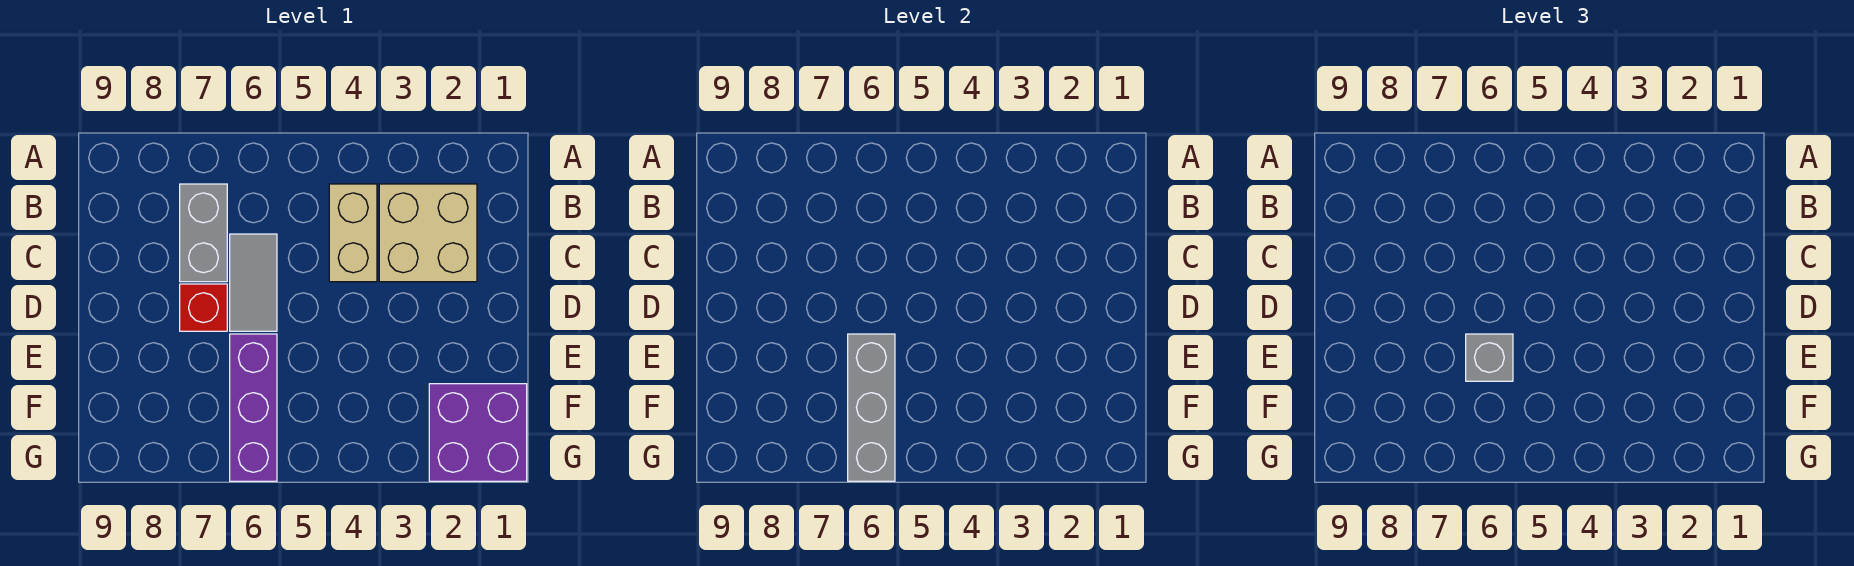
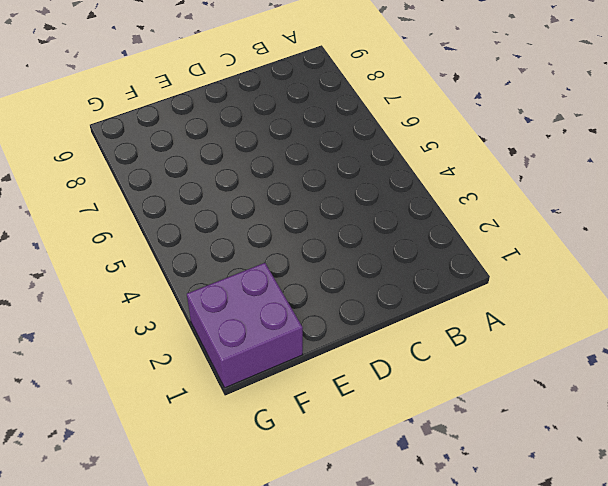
none -> tan 2x2 brick [379,184,477,282]
none -> tan 1x2 brick [329,184,377,282]

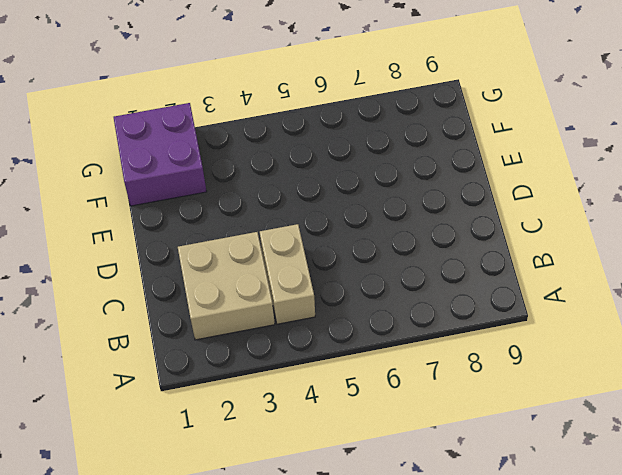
none -> grey 1x2 brick [180,184,227,282]
none -> grey 1x2 tile [230,234,277,331]

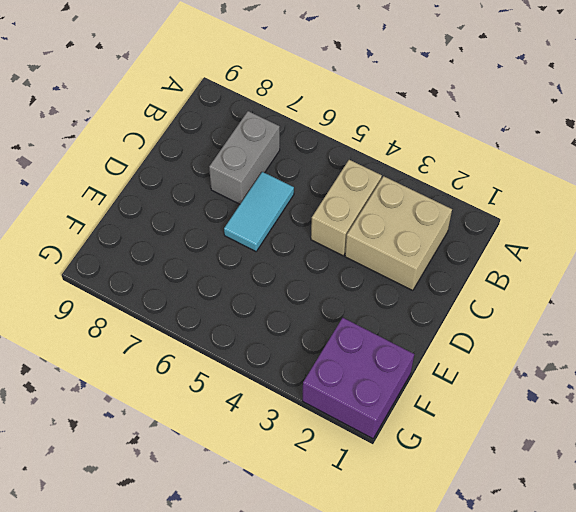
cyan 1x2 tile [224,172,294,251] -> grey 1x2 tile [230,234,277,331]
none -> red 1x1 brick [180,284,227,331]
none -> purple 1x3 brick [230,334,277,481]

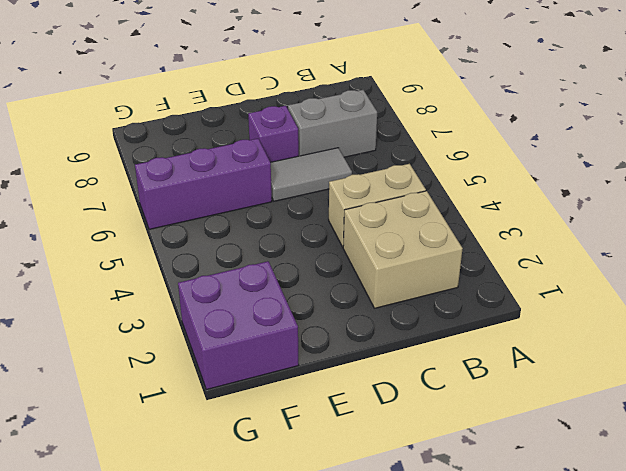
purple 1x1 brick [248,106,299,162] -> red 1x1 brick [180,284,227,331]
none -> grey 1x3 brick [848,334,895,481]
none -> grey 1x1 brick [1466,334,1513,381]

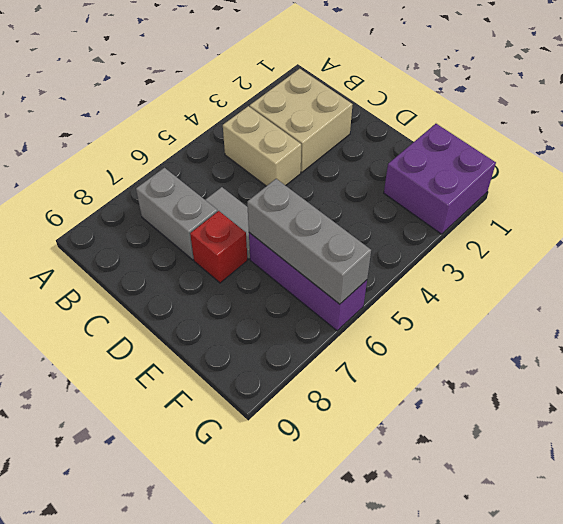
none -> grey 1x1 brick [1466,334,1513,381]

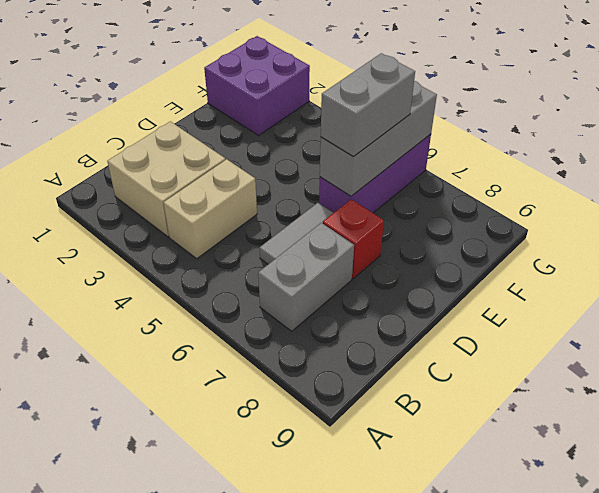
grey 1x2 brick [321,53,415,157] -> grey 1x1 brick [1466,334,1513,381]

